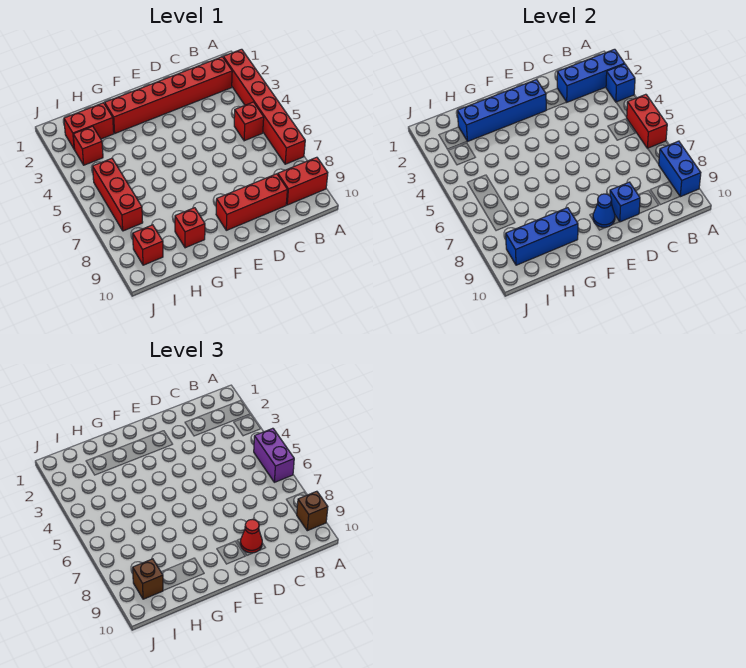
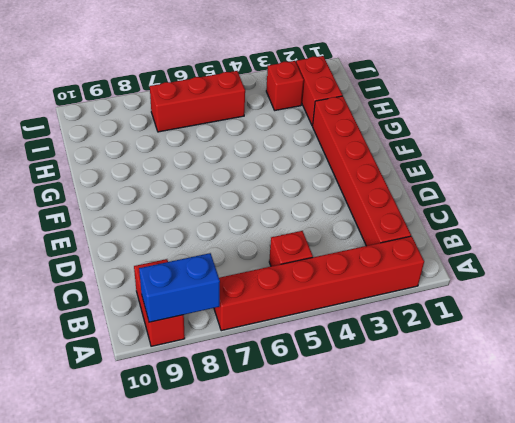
none -> red 1x3 brick [216,174,287,230]
none -> red 1x1 brick [175,208,205,248]
none -> red 1x1 brick [133,225,163,265]

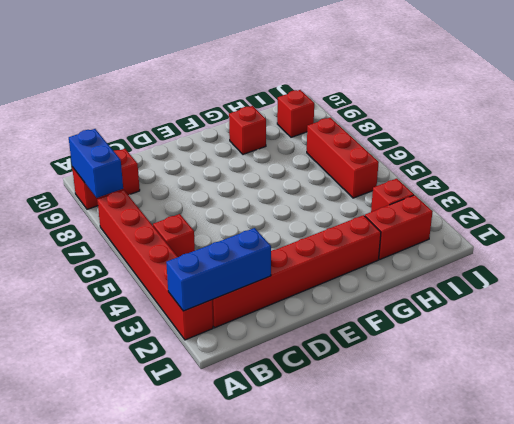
none -> red 1x3 brick [216,174,287,230]
none -> blue 1x1 brick [606,64,635,102]
none -> red 1x2 brick [627,94,667,148]

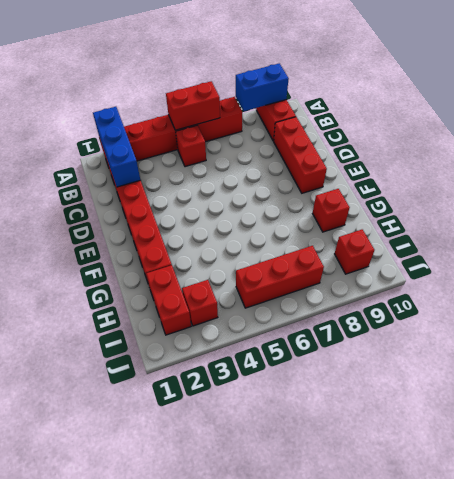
none -> blue 1x1 brick [606,64,635,102]
none -> blue 1x1 brick [610,182,640,222]
none -> blue 1x4 brick [457,80,546,142]

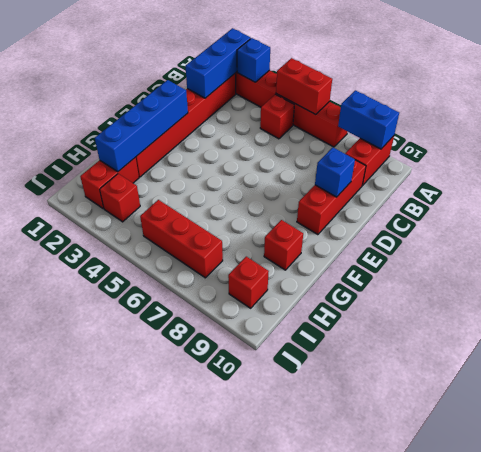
none -> blue 1x1 cone [593,194,615,228]
none -> blue 1x3 brick [506,208,578,265]
none -> purple 1x2 brick [254,428,294,482]

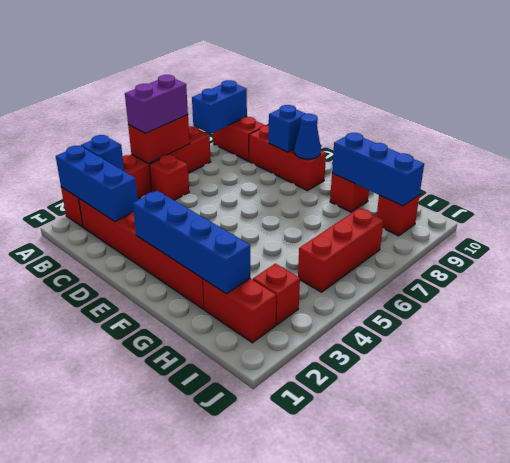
none -> brown 1x1 brick [297,491,328,531]
none -> red 1x1 cone [240,519,262,553]
none -> brown 1x1 brick [133,559,163,599]

